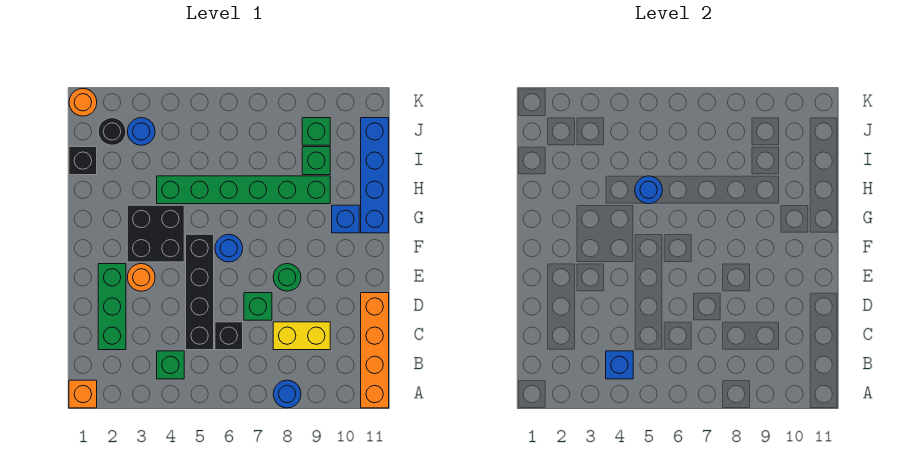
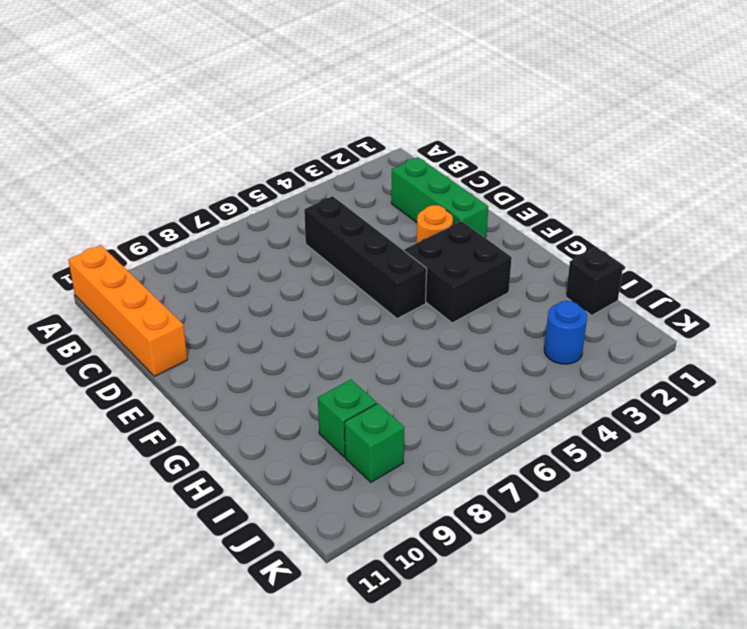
none -> orange 1x1 brick [69,380,97,408]
none -> blue 1x1 round brick [273,380,301,408]
none -> green 1x1 brick [157,351,184,379]

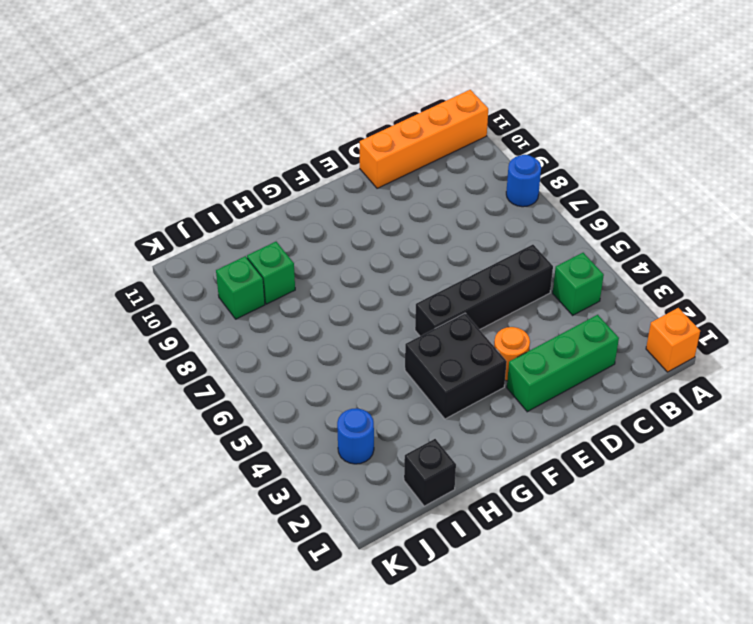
none -> black 1x1 brick [215,322,243,350]
none -> yellow 1x2 brick [273,322,330,350]
none -> green 1x1 brick [244,293,272,320]

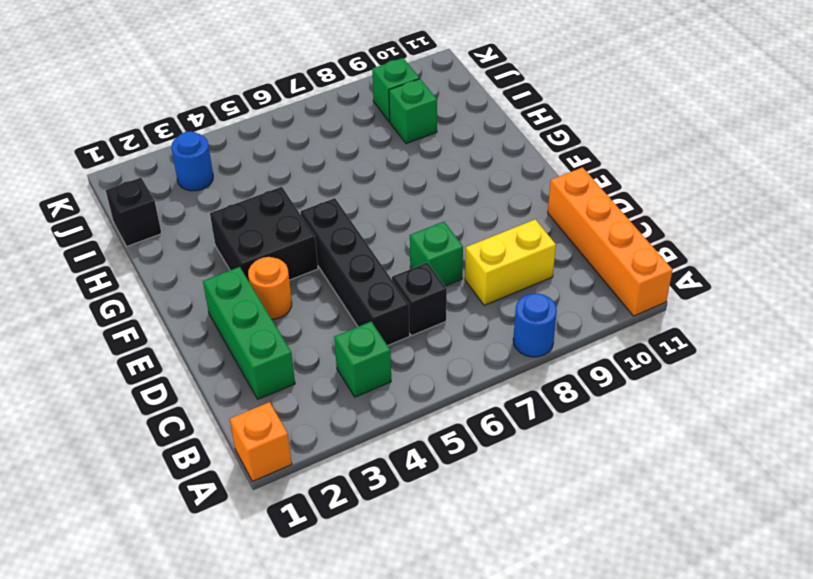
none -> green 1x1 round brick [273,264,301,291]
none -> blue 1x1 round brick [215,234,243,262]
none -> blue 1x1 brick [332,205,359,233]

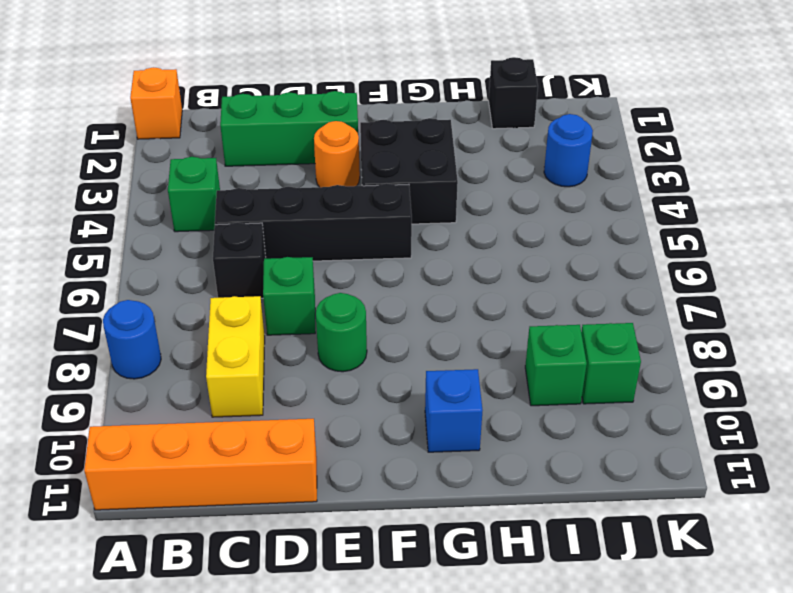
none -> blue 1x1 round brick [215,234,243,262]
none -> blue 1x4 brick [361,118,389,233]
none -> green 1x6 brick [157,176,330,204]

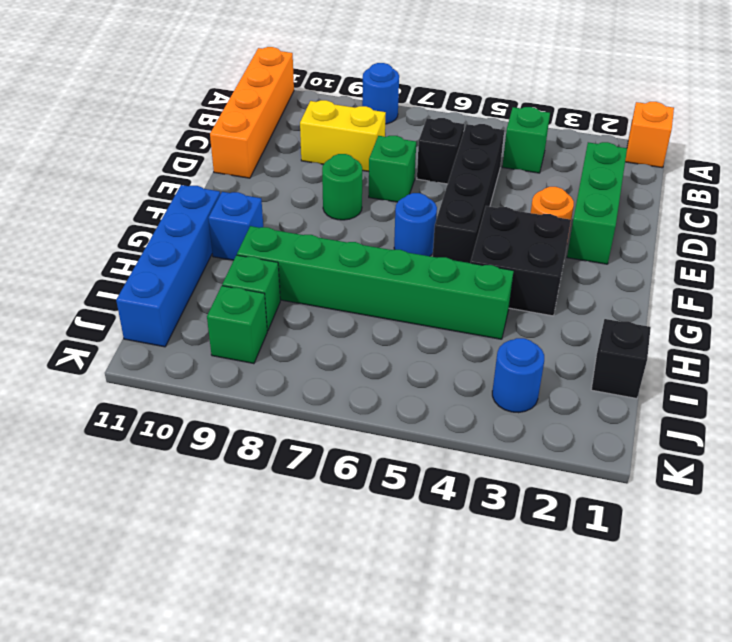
none -> black 1x1 round brick [98,118,126,145]
none -> orange 1x1 round brick [69,89,97,116]
none -> blue 1x1 brick [606,351,633,379]

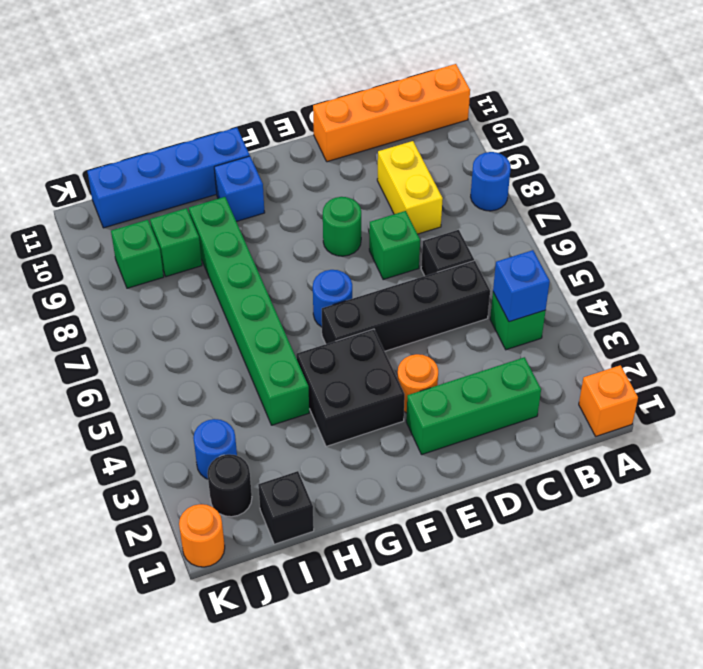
none -> blue 1x1 round brick [635,176,662,204]

